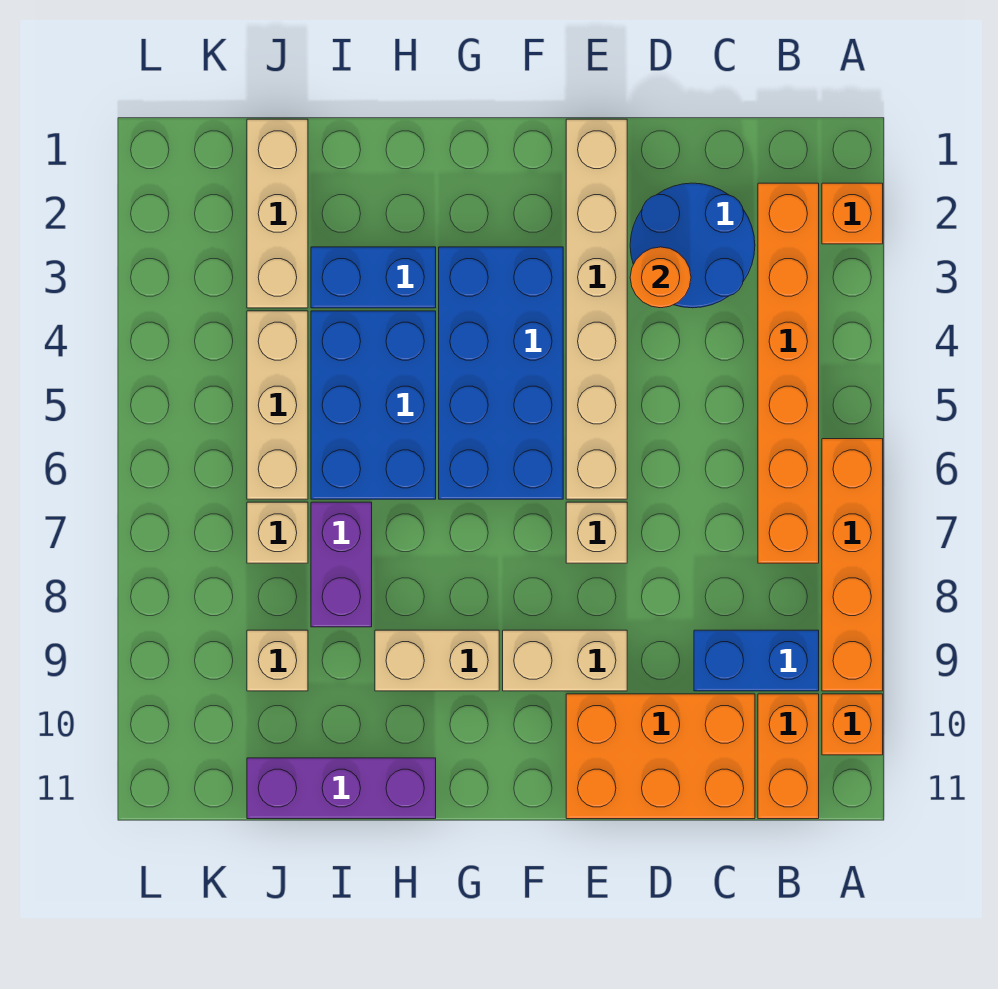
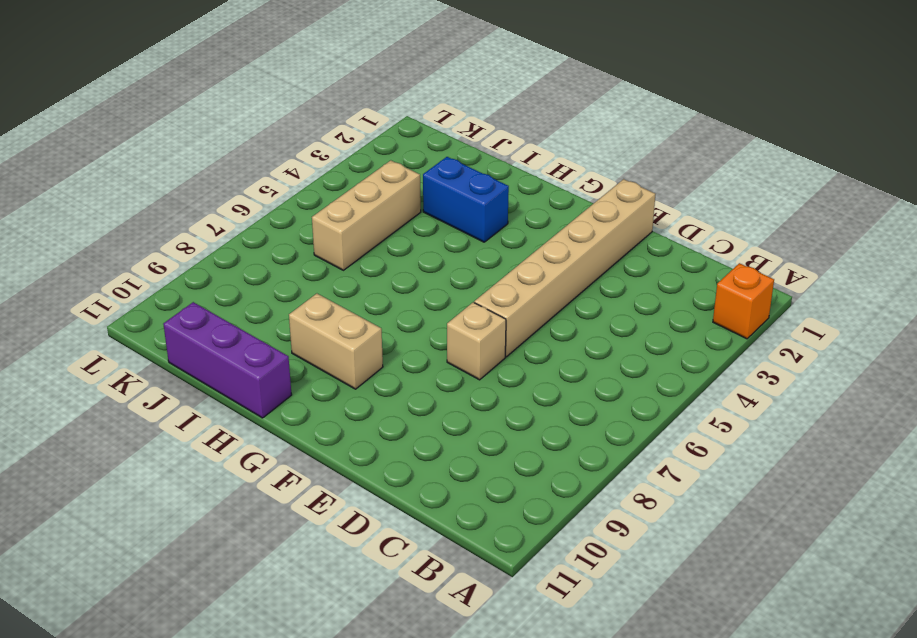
none -> orange 1x4 brick [822,439,883,691]
none -> orange 1x1 brick [822,694,883,755]
none -> orange 1x6 brick [758,183,819,563]

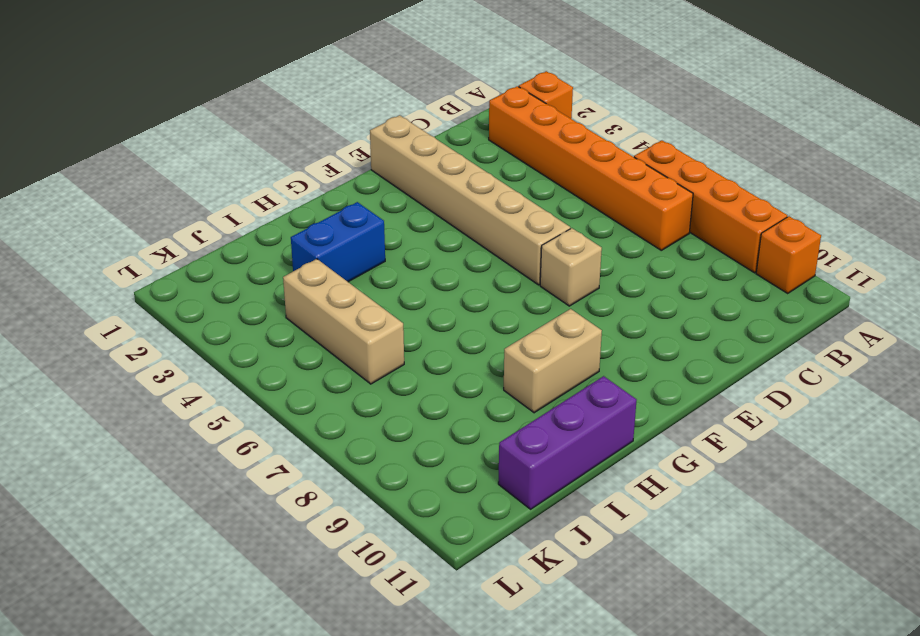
none -> blue 1x2 brick [694,630,819,691]
none -> orange 1x2 brick [758,694,819,819]
none -> blue 2x2 round brick [630,183,755,308]

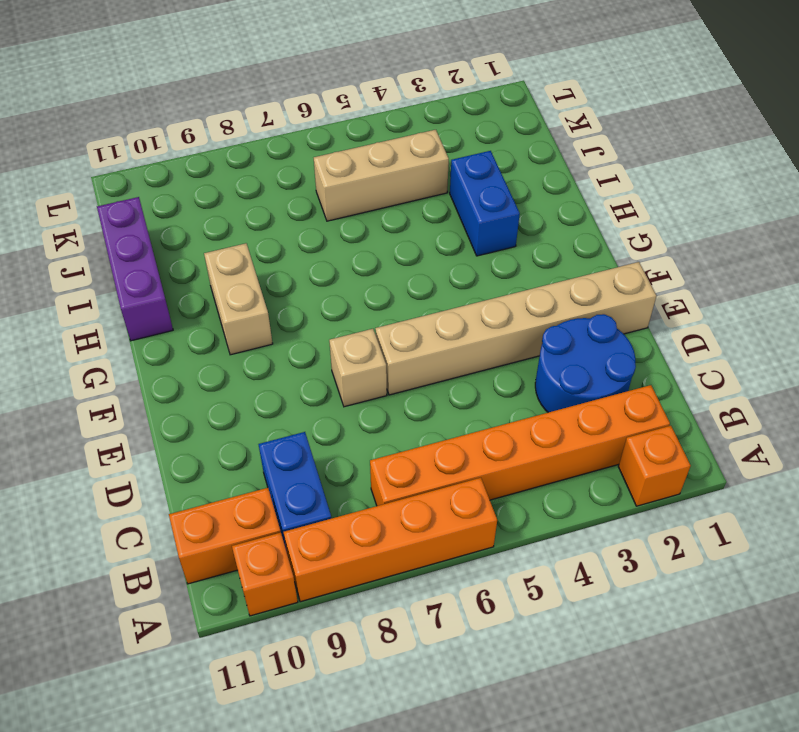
none -> orange 2x3 brick [566,694,755,819]
none -> tan 1x2 brick [503,630,627,691]
none -> blue 2x4 brick [439,247,563,499]

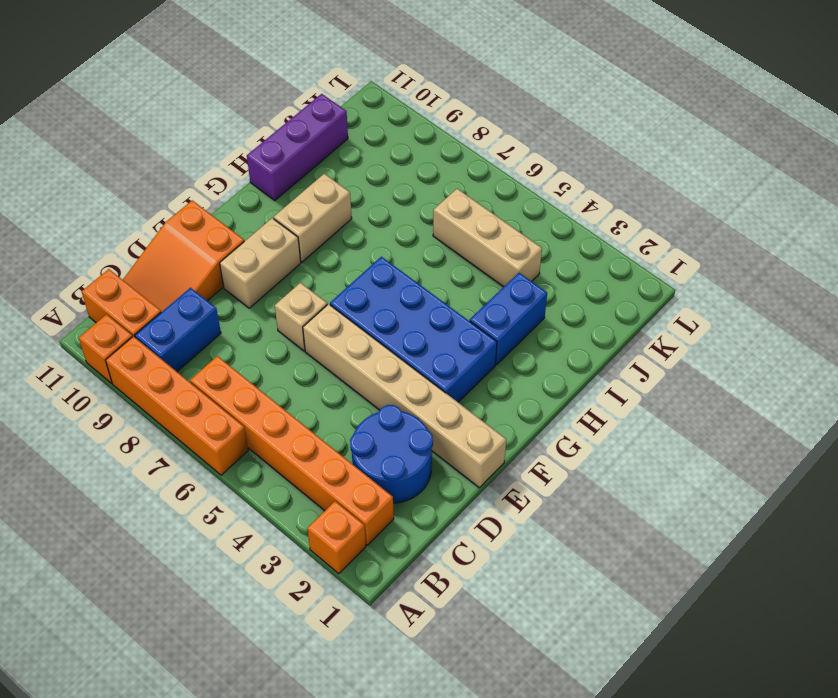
orange 2x3 slope [123,200,244,312] -> orange 2x3 brick [566,694,755,819]
none -> blue 2x3 brick [311,311,436,499]
none -> purple 1x2 brick [311,502,372,627]
none -> tan 1x3 brick [247,119,308,308]

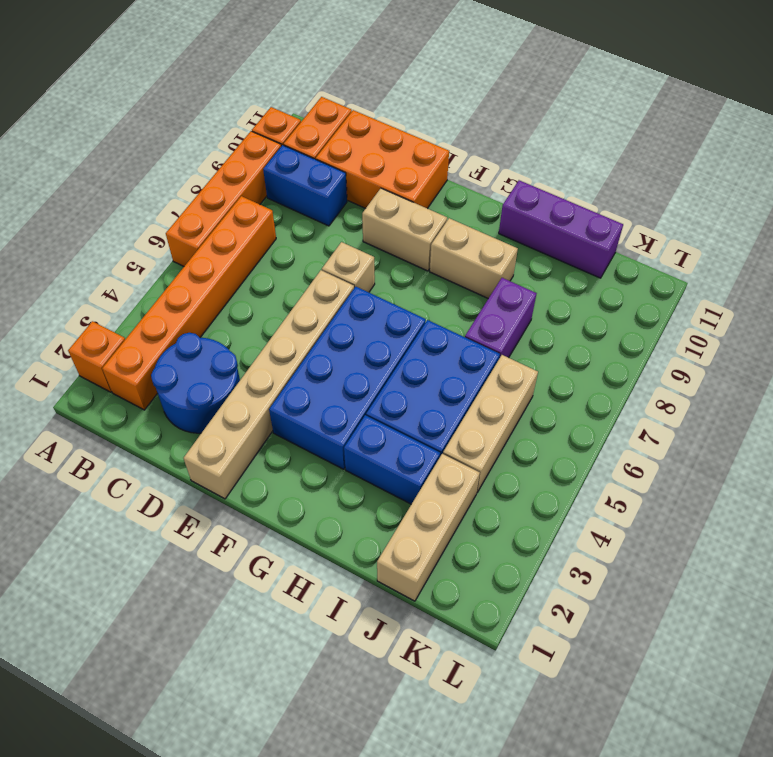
none -> tan 1x1 brick [247,502,308,563]
none -> tan 1x1 brick [247,630,308,691]
none -> orange 1x1 round brick [630,247,691,308]

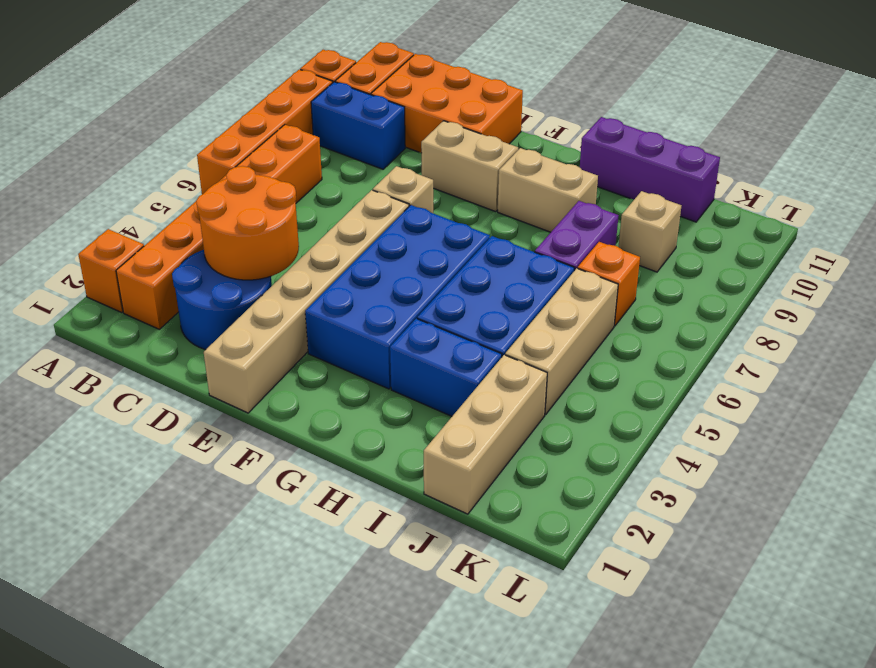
orange 2x2 round brick [196,166,299,280] -> orange 1x1 round brick [630,247,691,308]
orange 1x1 brick [578,242,640,326] -> tan 1x1 brick [247,502,308,563]

